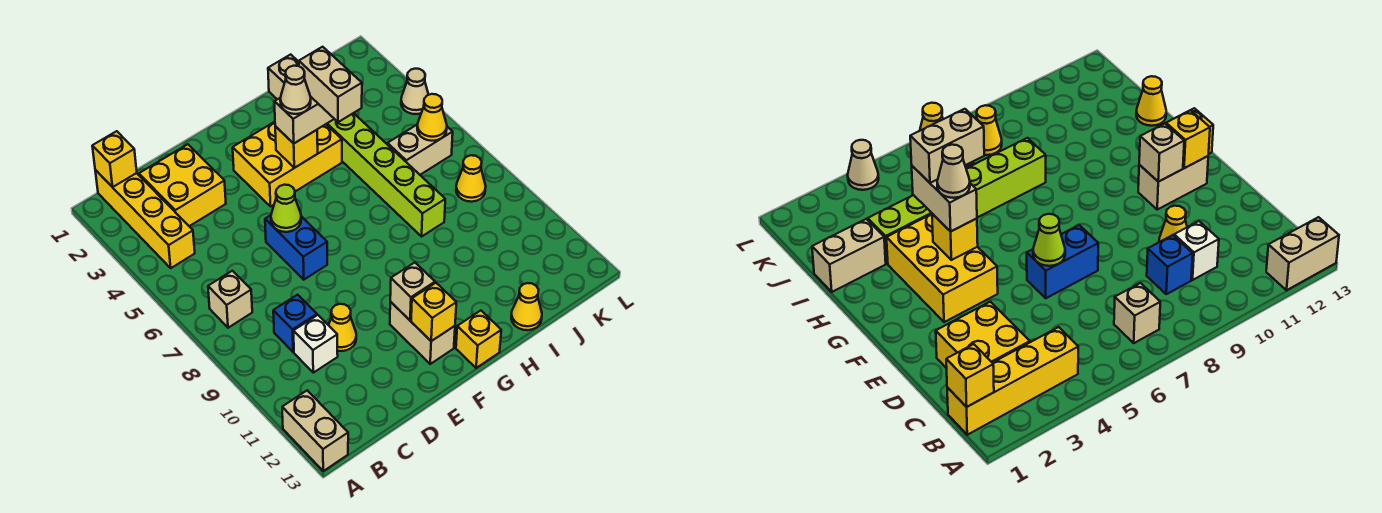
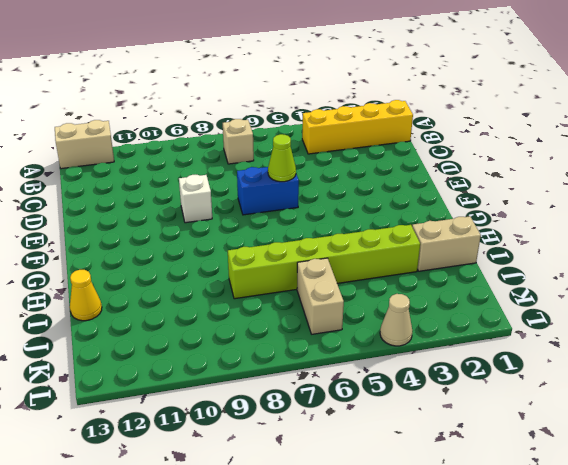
white 1x1 brick [179,174,212,223] -> white 1x1 brick moved to [294,315,338,373]
none -> yellow 2x2 brick [139,144,226,226]
none -> blue 1x1 brick [273,295,317,352]
none -> yellow 1x1 cone [329,304,356,351]

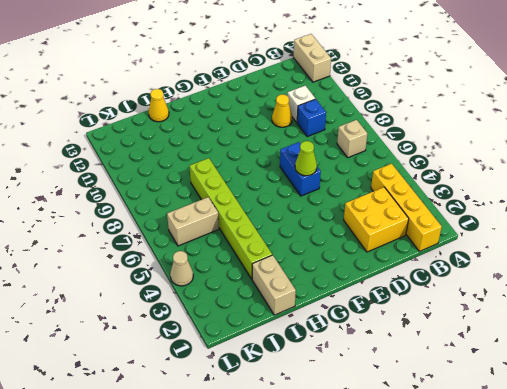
none -> yellow 2x3 brick [233,122,342,206]
none -> tan 1x2 brick [390,302,455,364]
none -> yellow 1x1 brick [456,311,501,368]

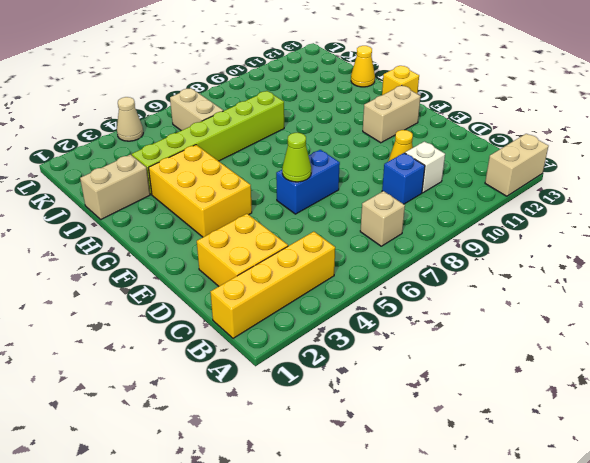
none -> yellow 1x1 cone [456,155,486,202]
none -> yellow 1x1 brick [92,131,137,187]
none -> tan 1x1 brick [390,263,435,320]

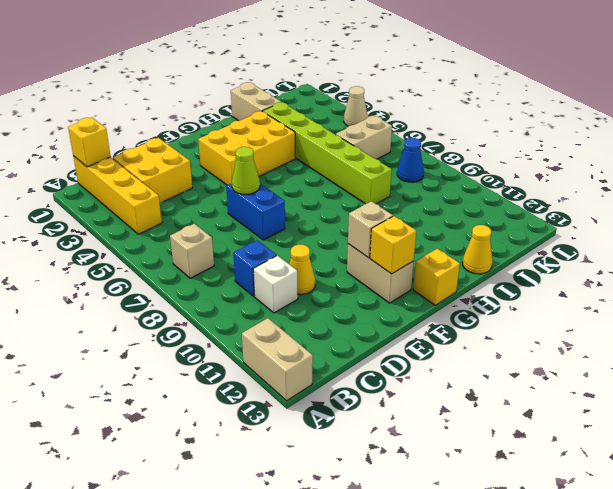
blue 1x1 cone [397,138,424,182] -> yellow 1x1 cone [456,155,486,202]
none -> yellow 1x1 brick [275,126,318,168]
none -> yellow 1x1 cone [417,94,447,141]
none -> tan 1x2 brick [274,96,334,143]

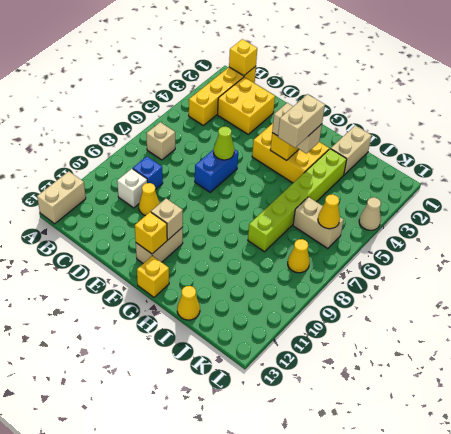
none -> tan 1x1 cone [280,66,311,114]

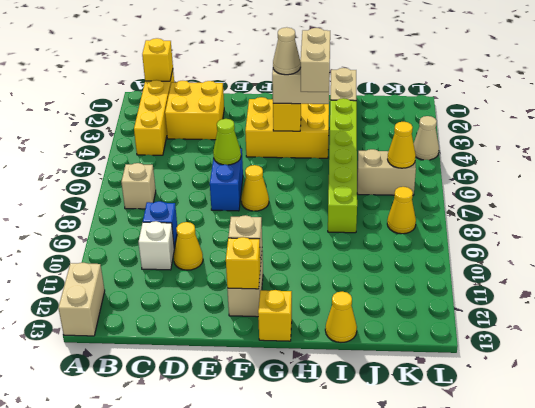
yellow 1x1 cone [241,165,269,211] -> none

